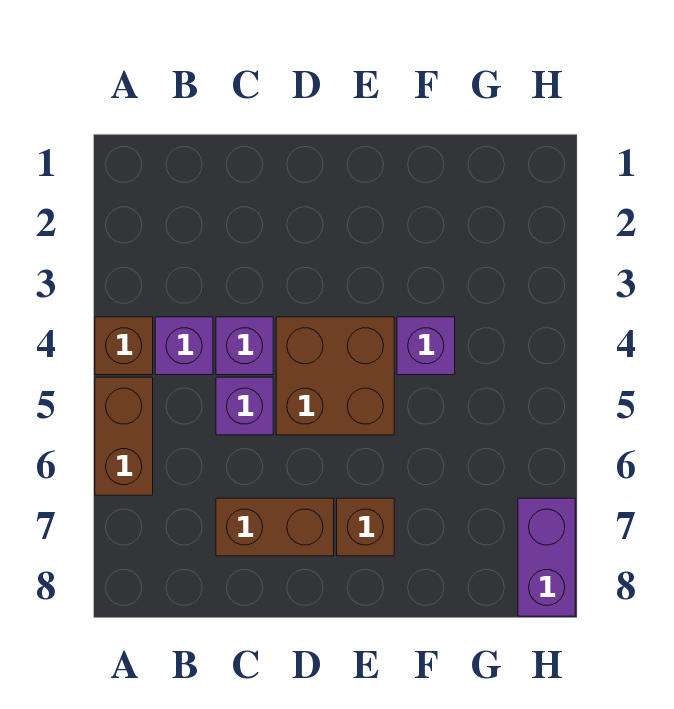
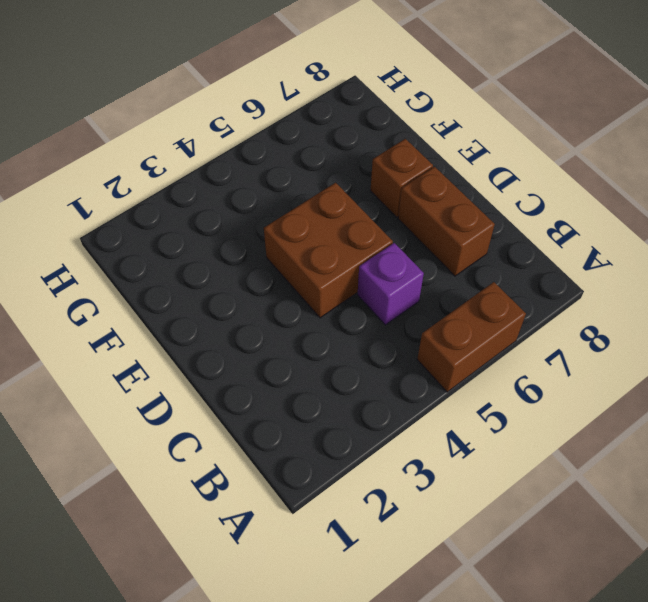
none -> brown 1x1 brick [95,317,153,375]
none -> purple 1x1 brick [155,317,213,375]

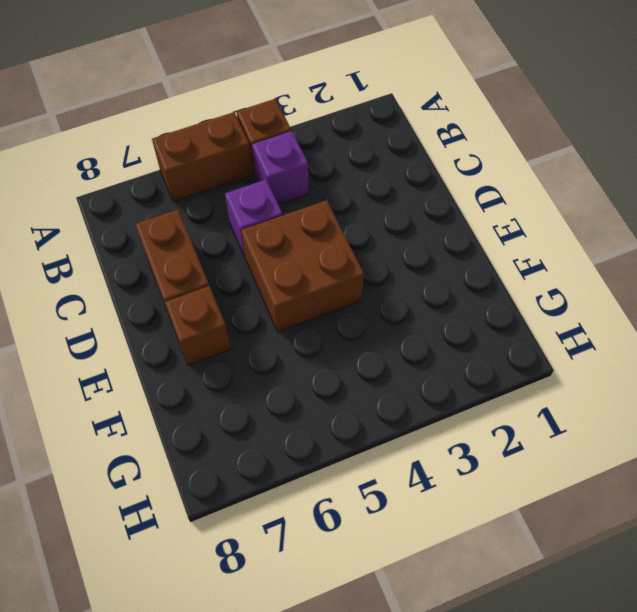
none -> purple 1x1 brick [216,317,273,375]
none -> purple 1x1 brick [397,317,455,375]

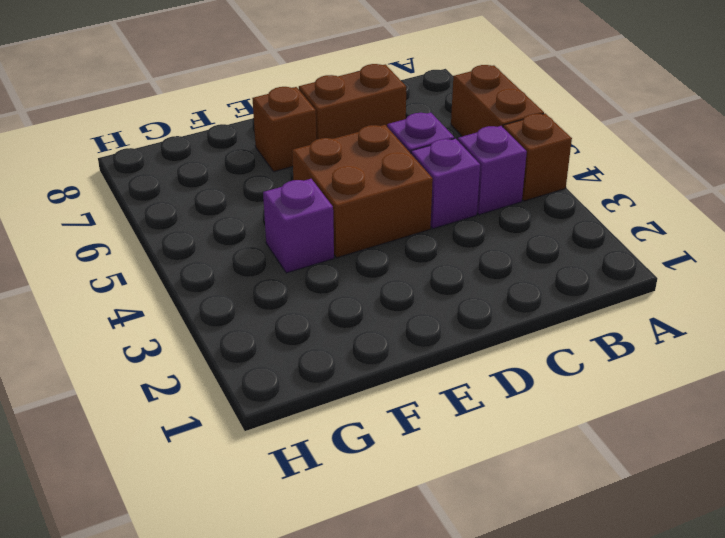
none -> purple 1x2 brick [518,498,575,616]

